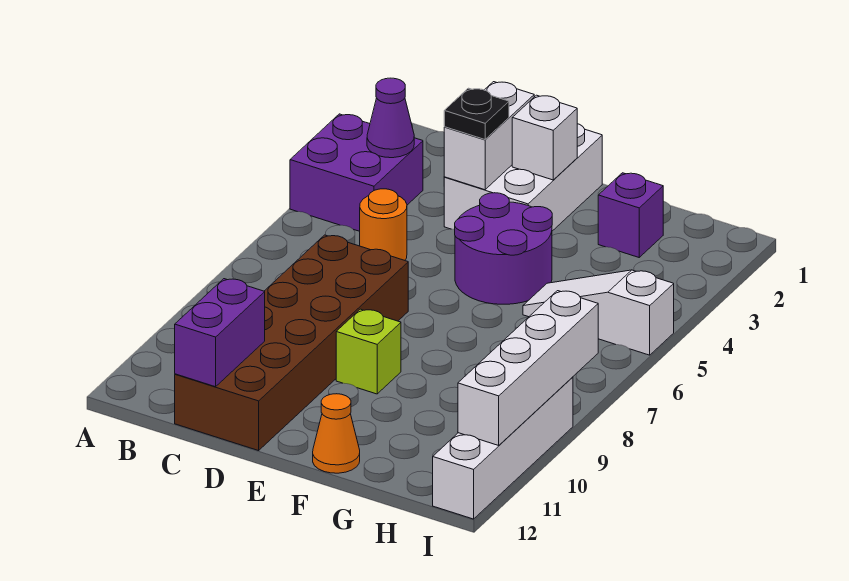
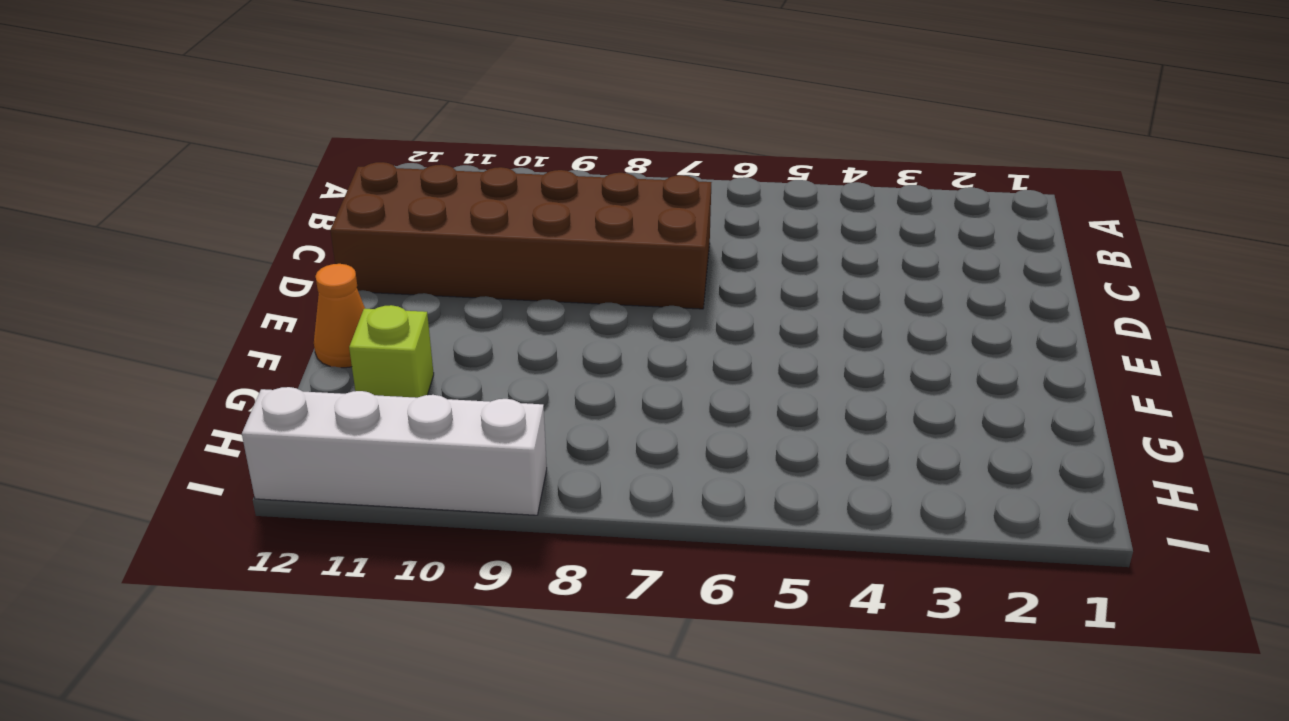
lime 1x1 brick [349,305,434,398] -> lime 1x1 brick moved to [336,309,401,394]
none -> purple 2x2 brick [290,114,423,231]
none -> orange 1x1 round brick [360,189,407,260]
none -> white 2x3 brick [444,124,602,231]

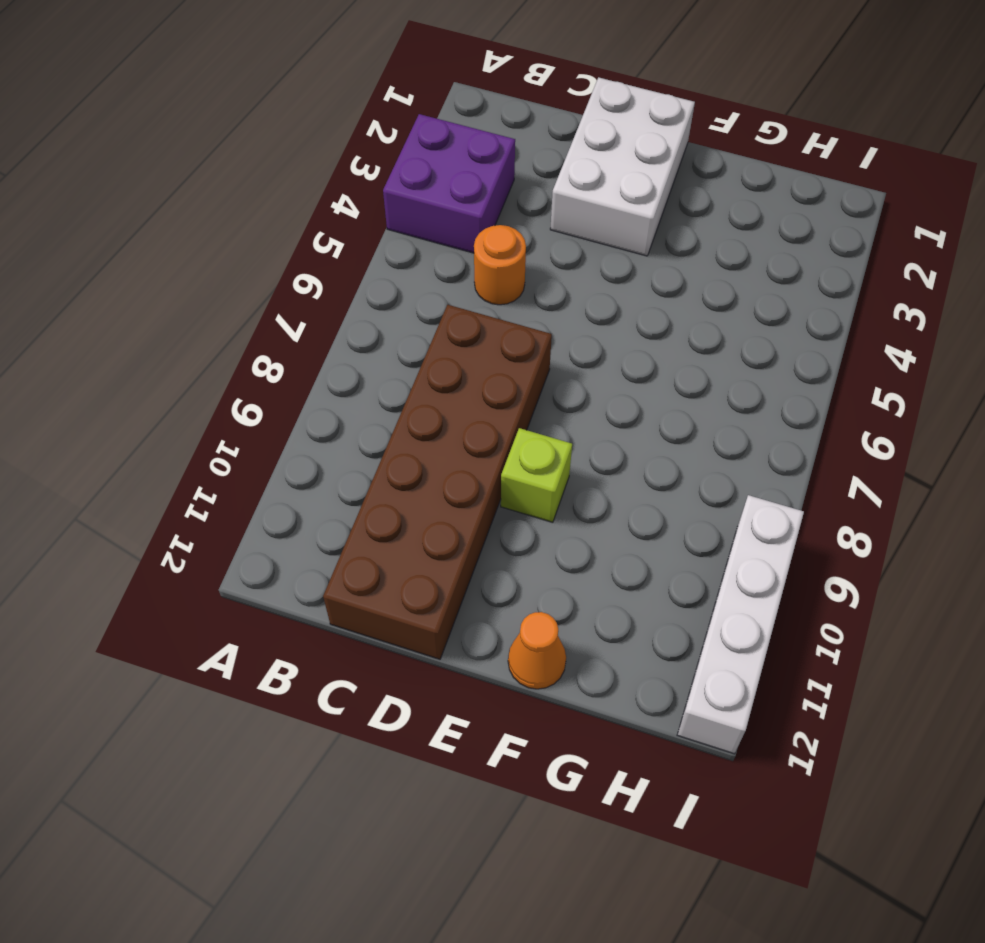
none -> purple 2x2 round brick [455,193,552,304]
none -> purple 1x1 brick [598,173,663,257]
none -> white 1x3 slope [523,270,674,355]

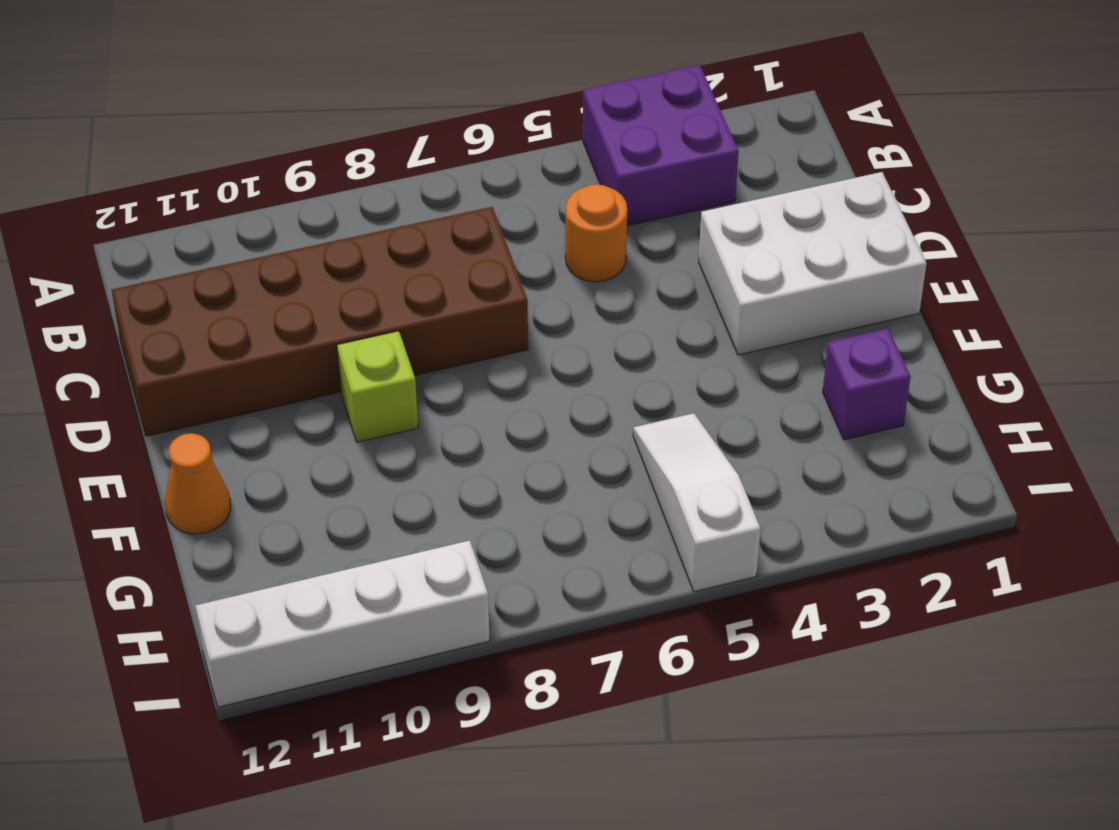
none -> purple 2x2 round brick [455,193,552,304]
none -> purple 1x1 cone [367,78,414,158]
none -> purple 1x2 brick [175,279,265,387]

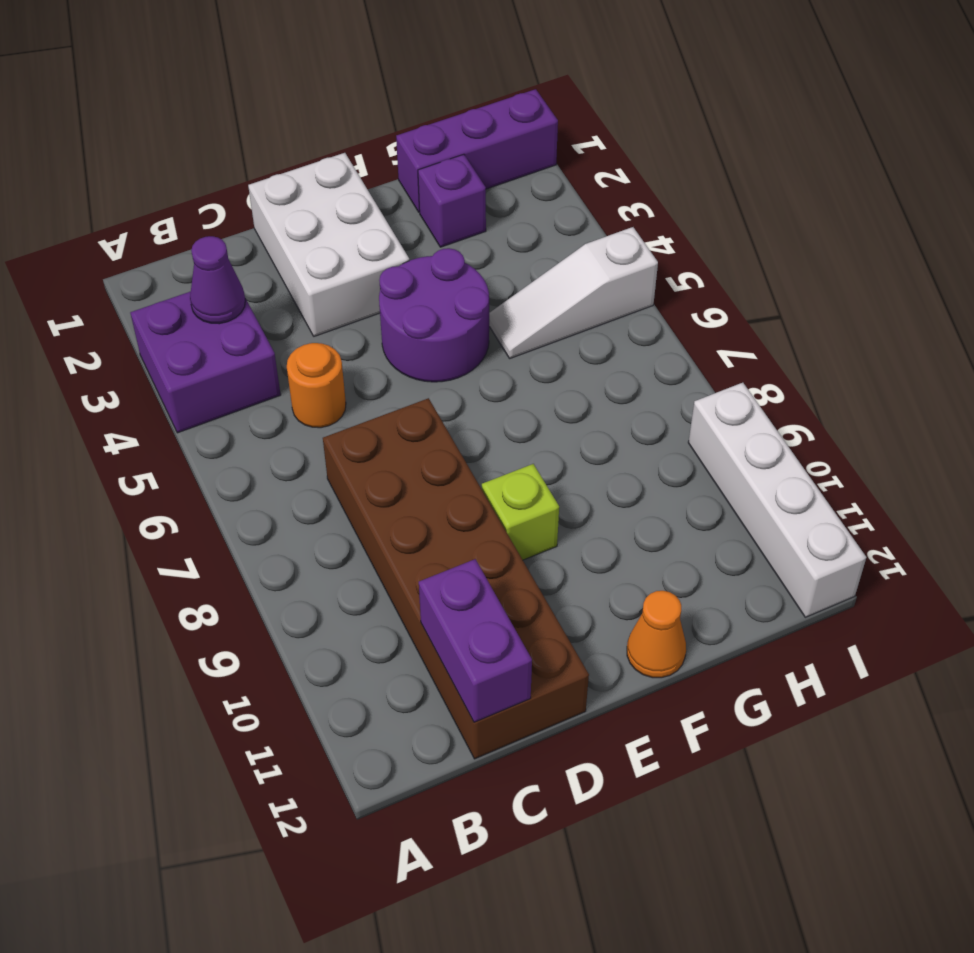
purple 1x3 brick [396,89,558,212] -> none
none -> white 1x2 brick [444,82,534,190]
none -> white 1x1 brick [512,95,577,180]
none -> white 1x4 brick [458,291,598,445]

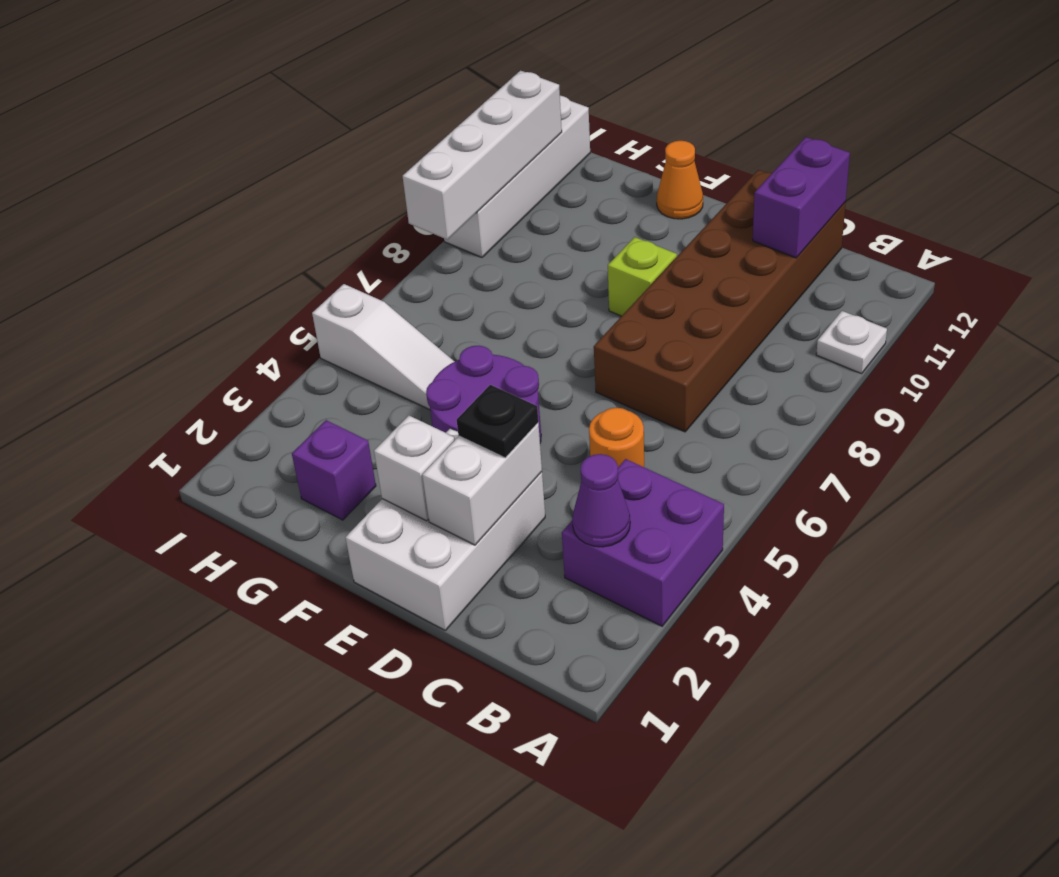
white 1x1 plate [816,311,887,374] -> none

